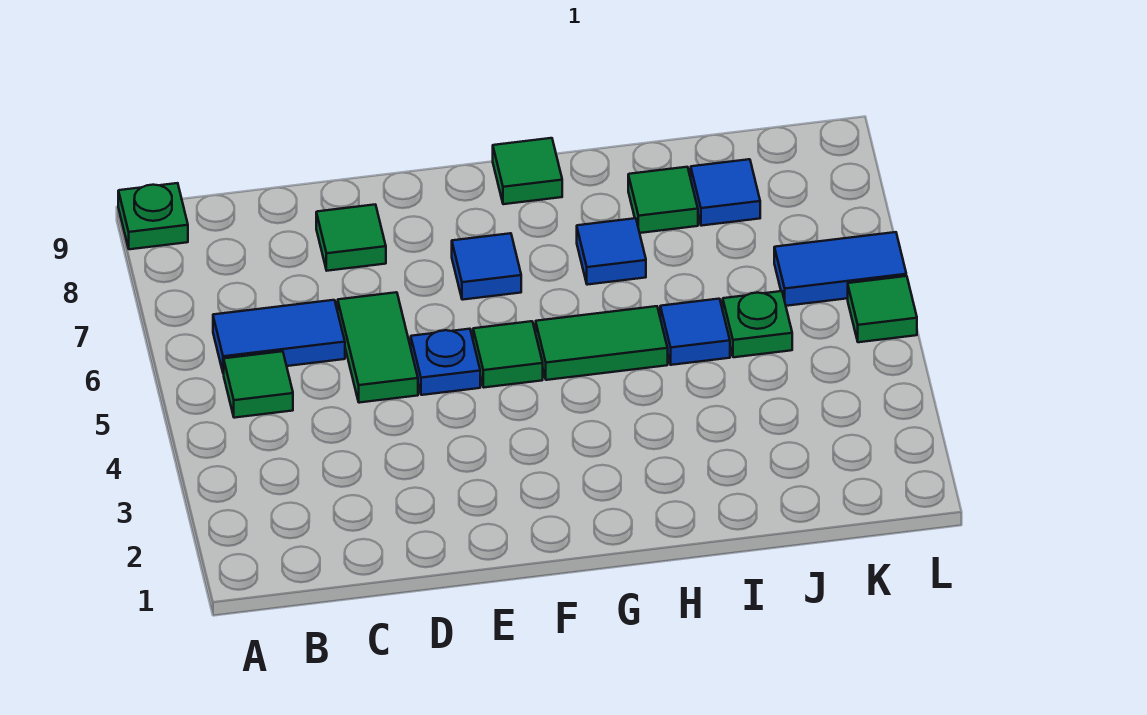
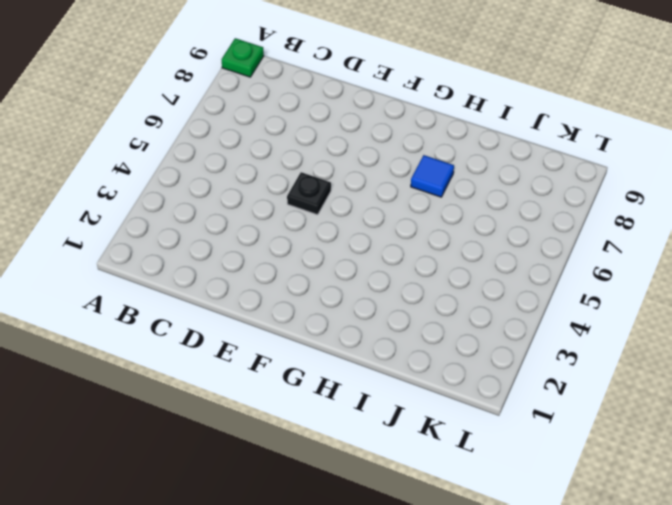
black 1x1 plate [287,172,331,215] -> blue 1x1 plate [411,329,480,395]
none -> green 1x1 tile [224,351,293,418]
none -> blue 1x2 tile [213,300,345,374]
none -> green 1x2 tile [338,292,418,403]

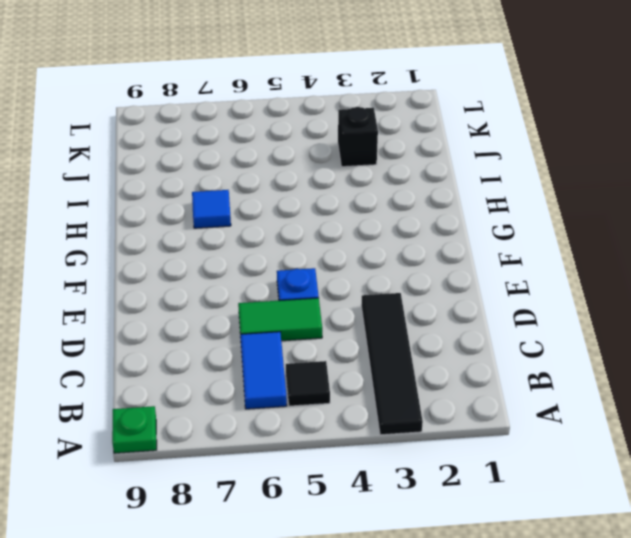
black 1x4 tile [361,293,423,435] -> none
black 1x1 tile [286,361,330,406] -> green 1x1 tile [224,351,293,418]
black 1x1 brick [338,107,378,167] -> none
none -> green 1x1 tile [316,205,386,271]
none -> green 1x1 tile [473,321,543,387]
none -> blue 1x1 tile [452,233,521,300]

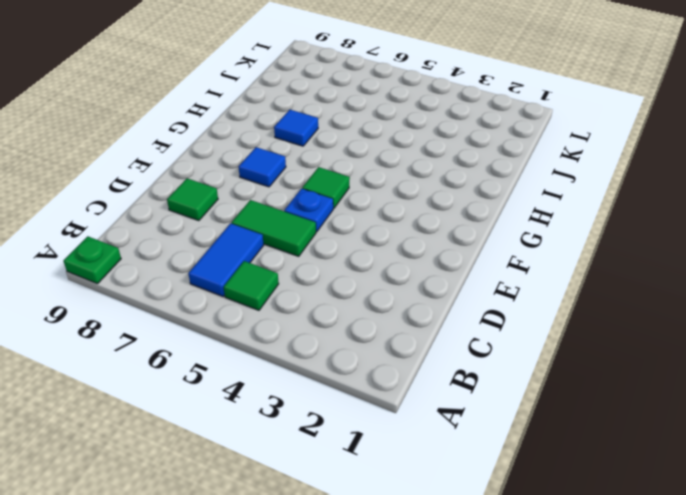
none -> green 1x2 tile [536,306,668,380]
none -> green 1x1 tile [493,138,562,204]
none -> blue 1x1 tile [660,299,730,365]

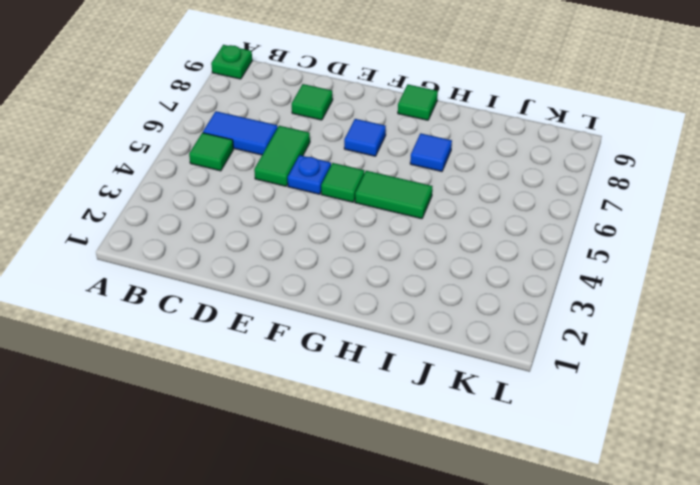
none -> blue 1x1 tile [660,299,730,365]
none -> green 1x1 tile [628,167,698,233]
none -> green 1x1 plate [723,291,792,357]

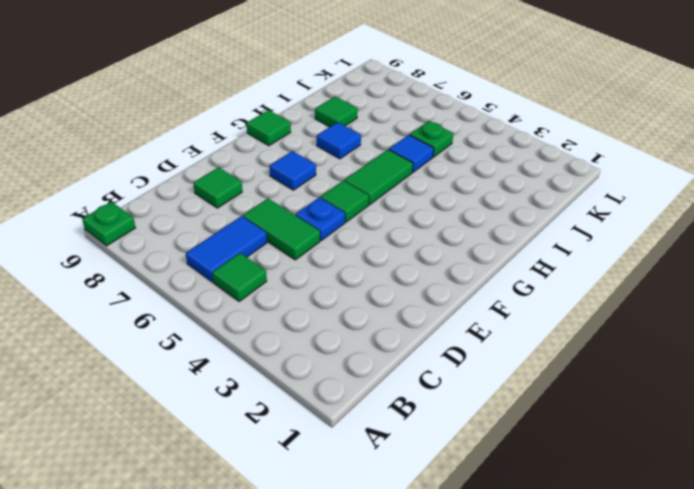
none -> blue 1x1 tile [691,159,760,226]
none -> blue 1x2 tile [774,232,906,306]
none -> green 1x1 tile [848,276,917,342]

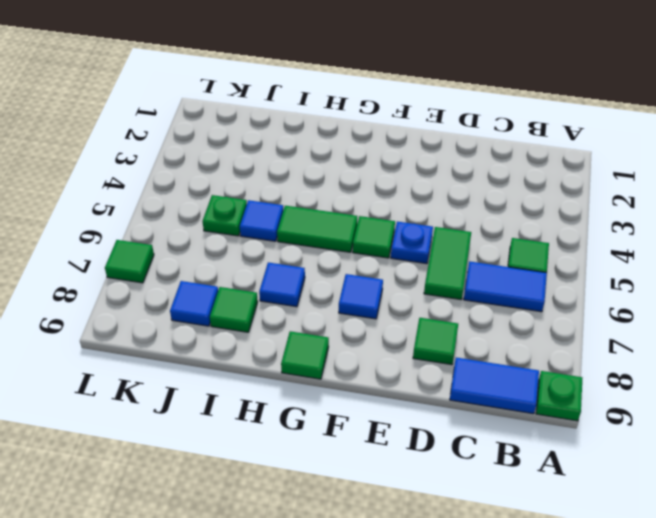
blue 1x2 tile [450,358,539,414] -> blue 1x2 tile moved to [774,232,906,306]
green 1x1 tile [105,240,154,283] -> green 1x1 tile moved to [848,276,917,342]

